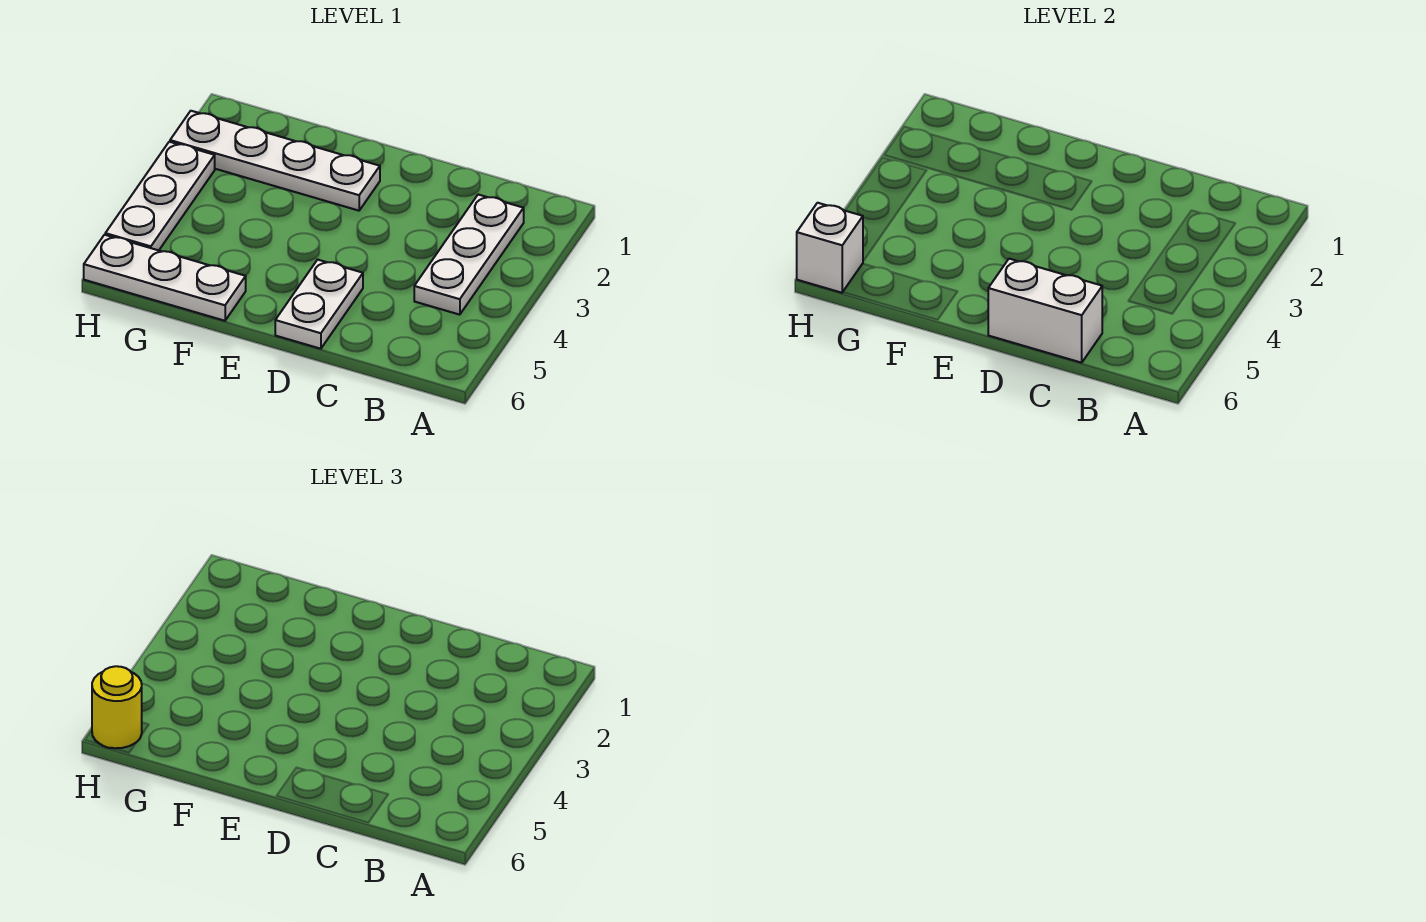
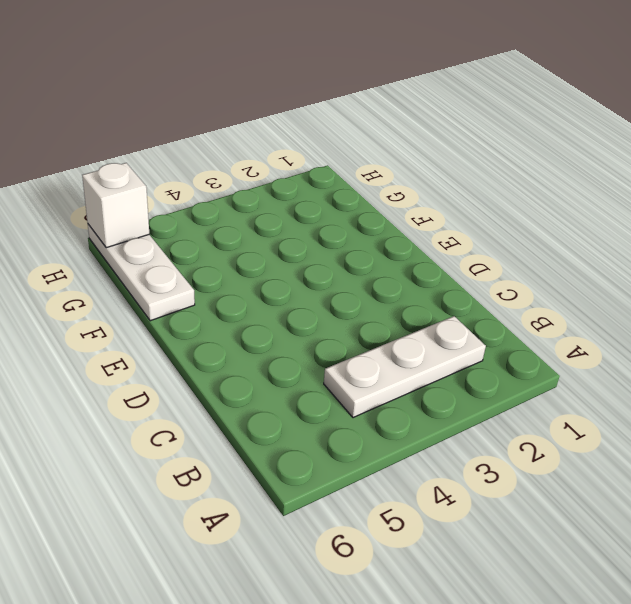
none -> white 1x2 plate [275,260,363,349]
none -> white 1x4 plate [170,111,380,211]

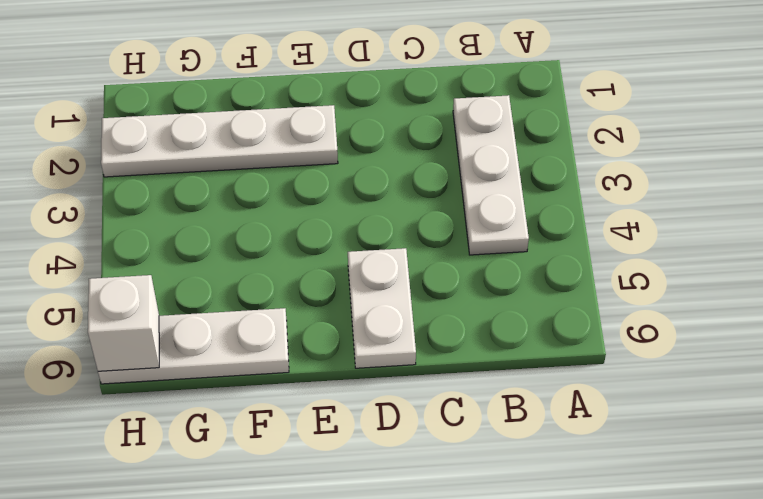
none -> white 1x3 plate [105,142,215,250]
none -> white 1x2 brick [988,259,1102,363]

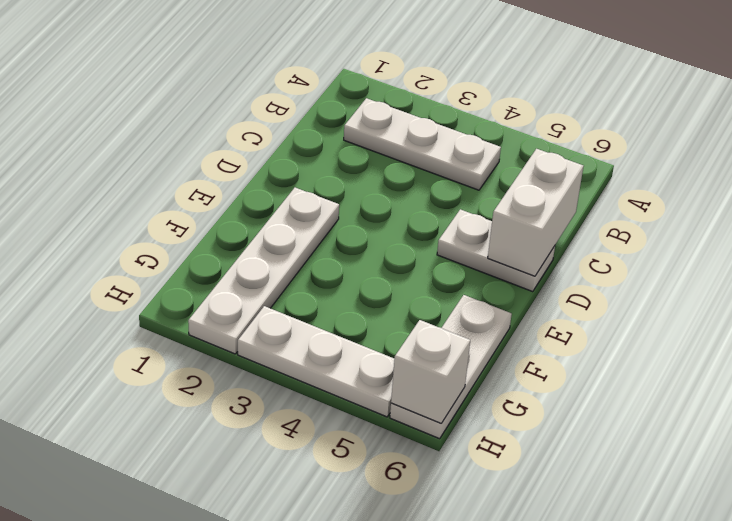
none -> yellow 1x1 round brick [92,666,142,748]

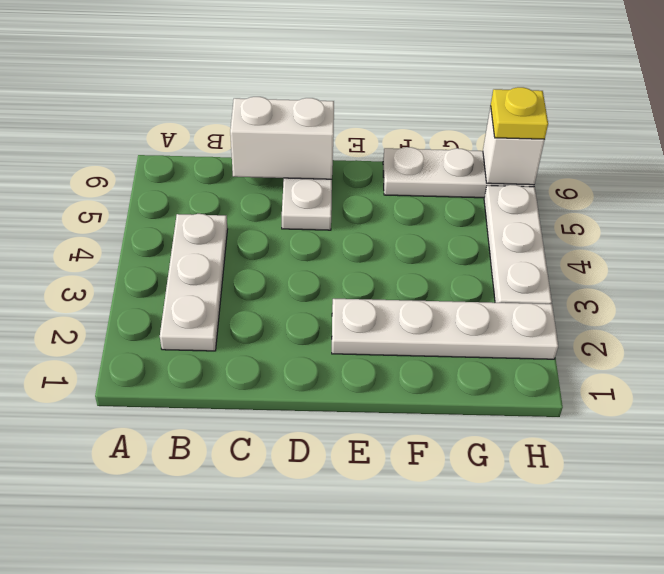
yellow 1x1 plate [491,87,548,139] -> yellow 1x1 round brick [92,666,142,748]

